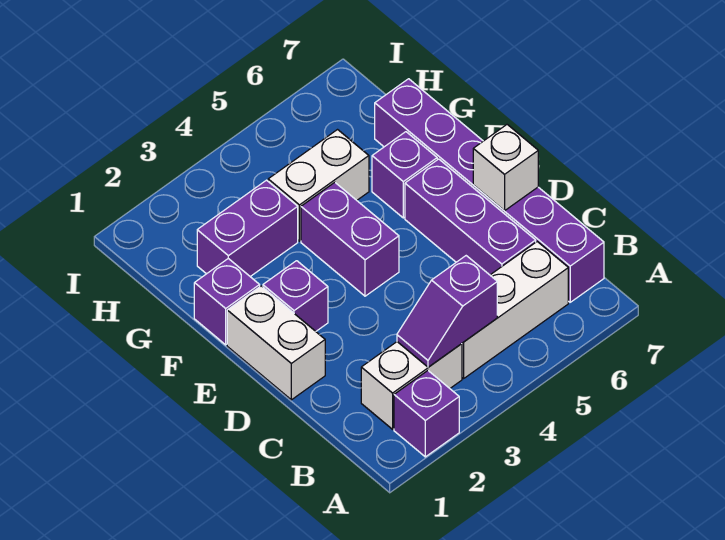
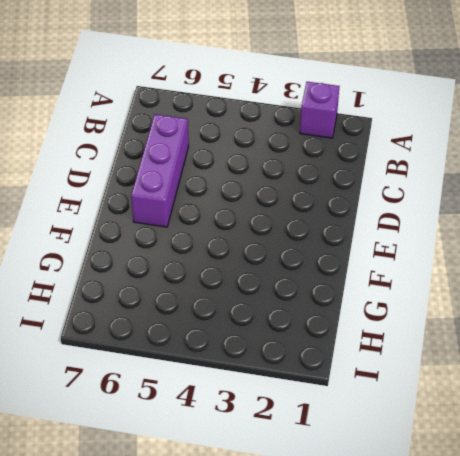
none -> white 1x2 brick [361,342,462,429]
none -> white 1x3 brick [462,242,568,378]
none -> purple 1x6 brick [375,79,604,302]

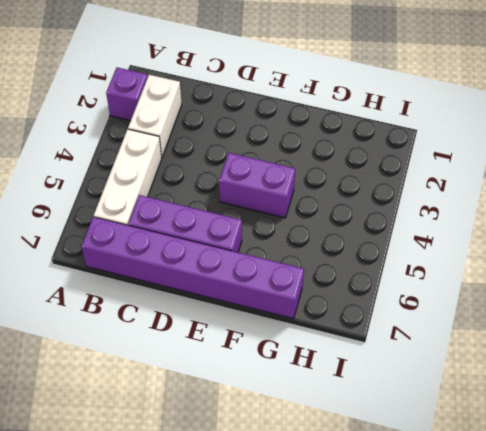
none -> white 1x2 brick [227,286,325,400]
none -> purple 1x1 brick [263,261,328,331]
none -> purple 1x1 brick [194,259,260,345]

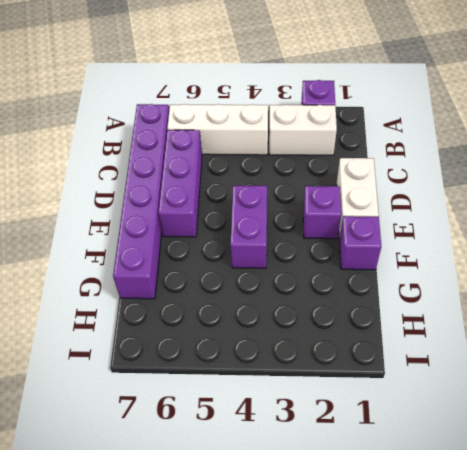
none -> purple 1x1 brick [372,132,437,218]
none -> purple 1x2 brick [197,180,298,277]
none -> white 1x2 brick [268,130,369,241]

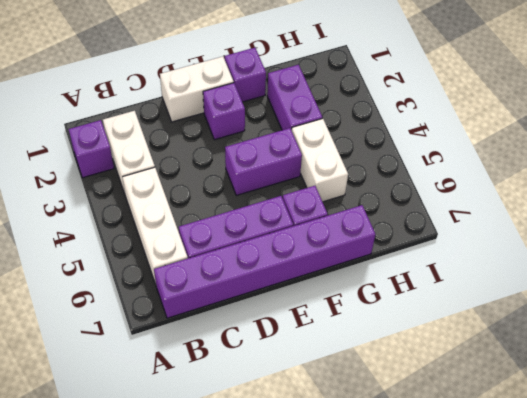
none -> purple 1x2 slope [397,256,497,367]
none -> white 1x1 brick [473,125,538,211]

